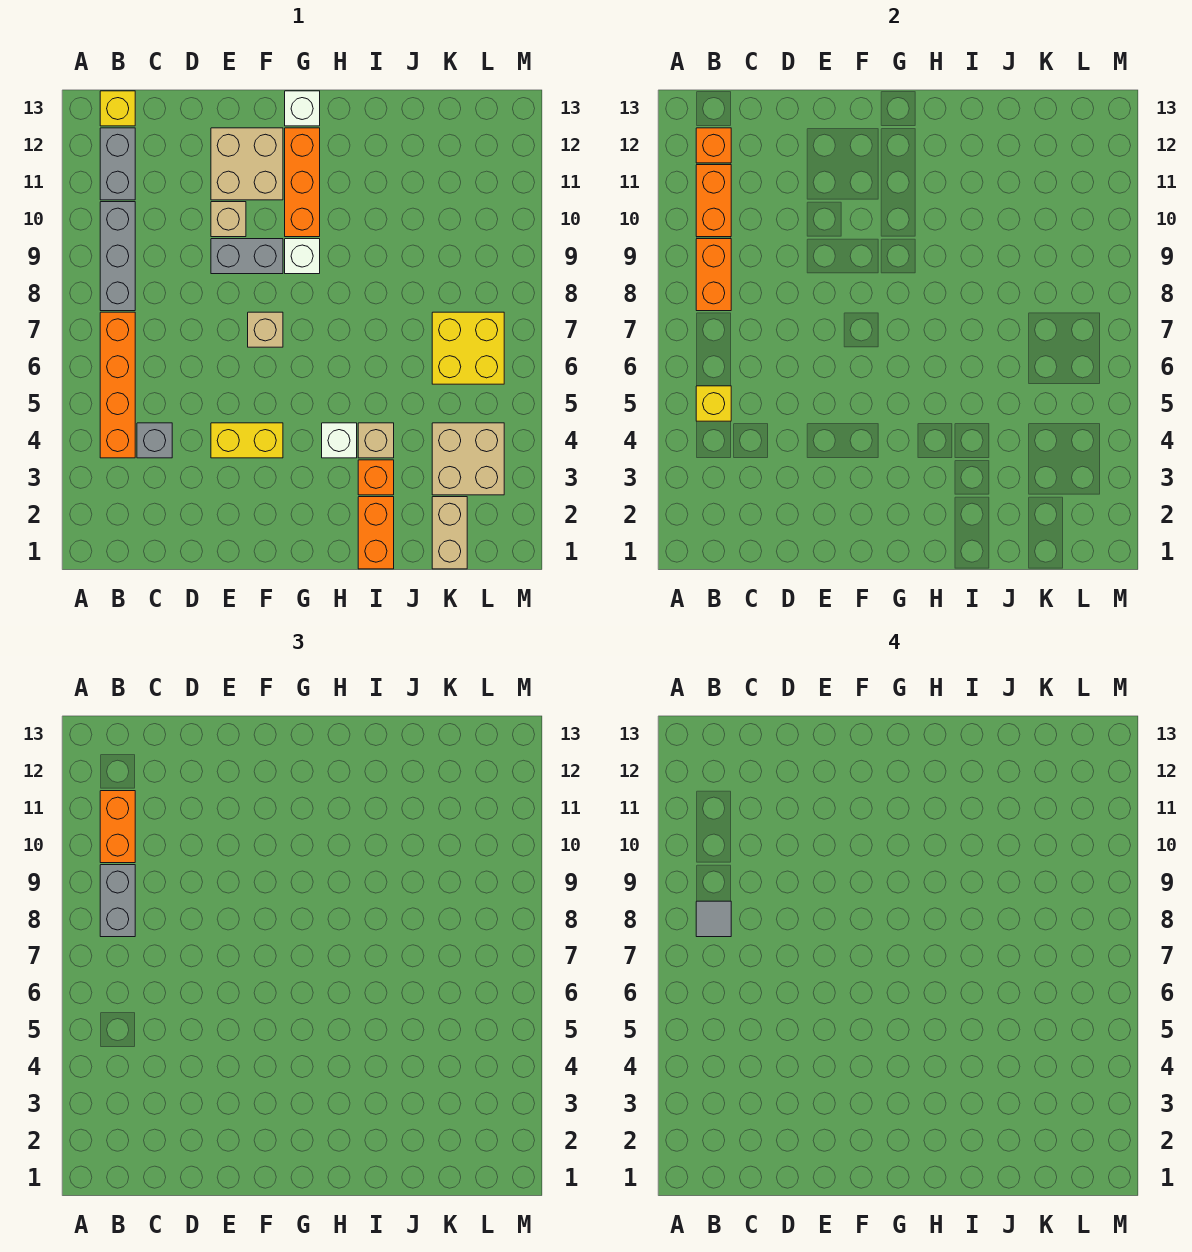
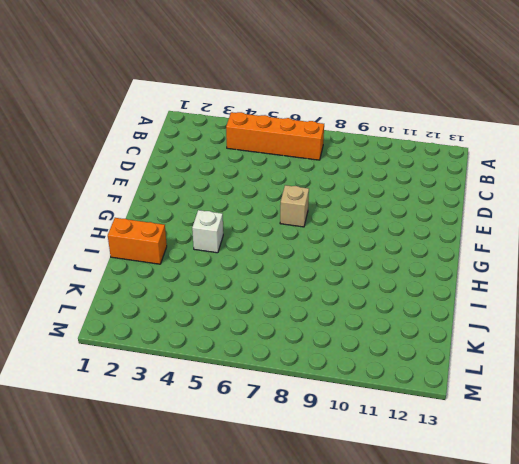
none -> grey 1x3 brick [100,202,135,311]
none -> grey 1x2 brick [100,128,135,200]
none -> yellow 1x1 brick [100,91,135,126]

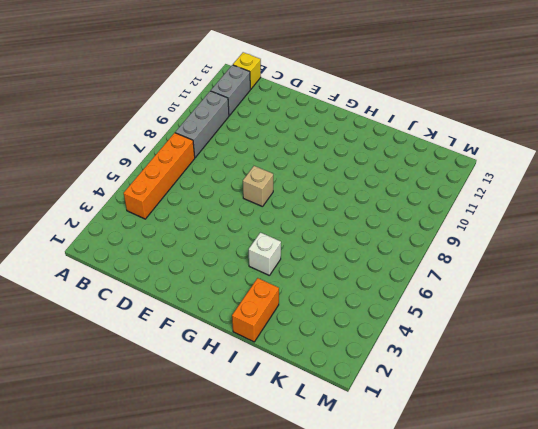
none -> grey 1x1 brick [137,423,172,458]
none -> yellow 1x2 brick [211,423,283,458]
none -> grey 1x2 brick [211,239,283,274]

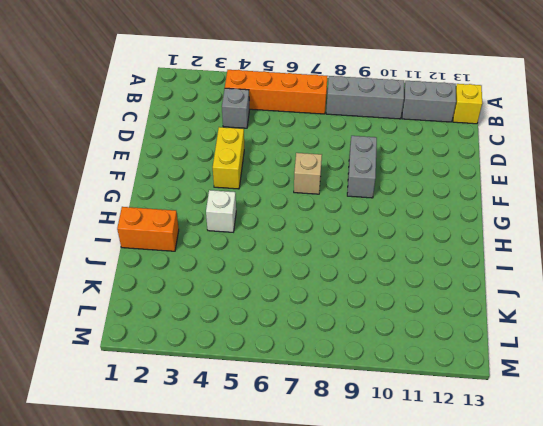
none -> tan 1x1 brick [211,202,246,237]
none -> tan 2x2 brick [211,128,283,200]
none -> white 1x1 brick [285,239,320,274]

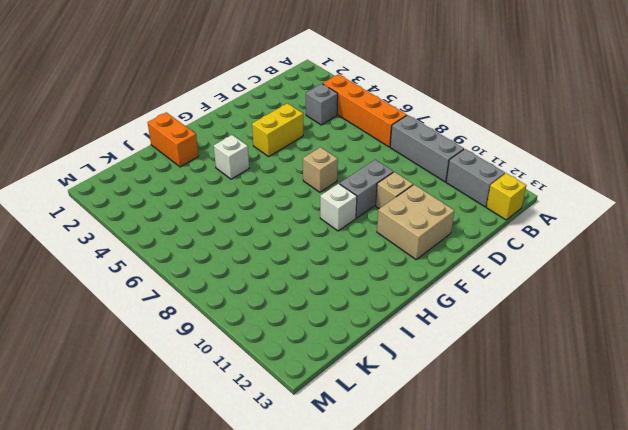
none -> orange 1x3 brick [285,128,320,237]
none -> white 1x1 brick [285,91,320,126]
none -> orange 1x1 brick [358,460,394,495]

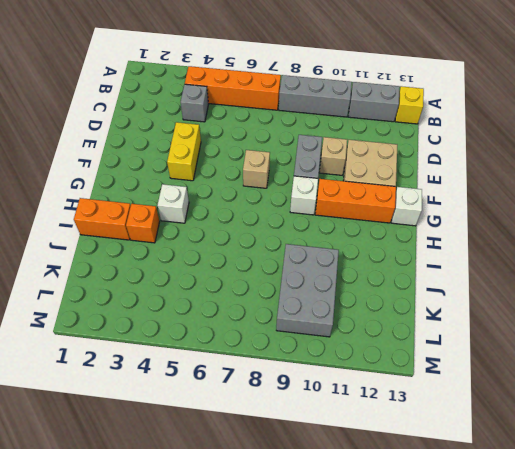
grey 2x3 brick [276,244,339,337] -> none
none -> tan 1x1 brick [358,423,394,458]
none -> tan 1x2 brick [432,497,467,569]
none -> tan 2x2 brick [432,423,504,495]

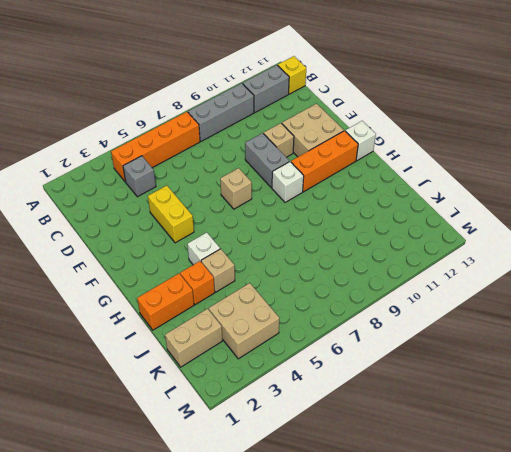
none -> yellow 2x2 brick [432,312,504,384]
none -> yellow 1x1 brick [696,386,731,421]
none -> orange 1x2 brick [696,239,731,311]

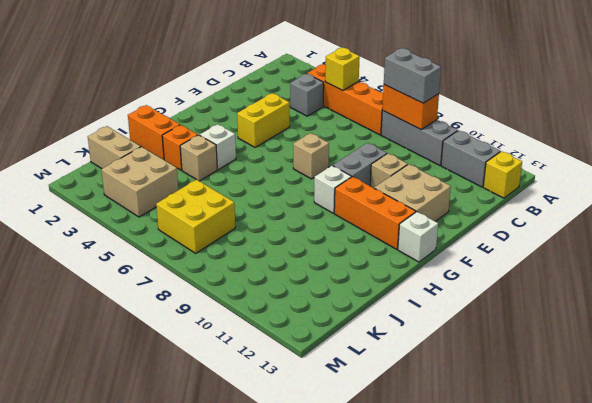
none -> orange 1x2 brick [696,165,731,237]
none -> orange 1x1 brick [696,128,731,163]
none -> orange 1x2 brick [100,791,135,863]

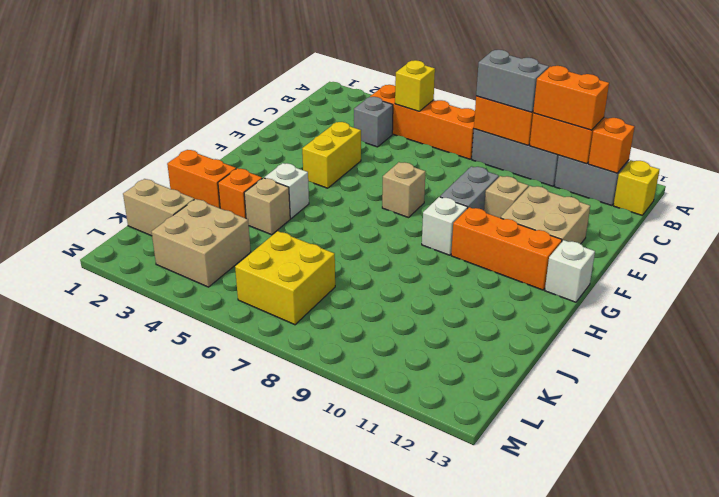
none -> grey 1x1 tile [696,901,731,937]

